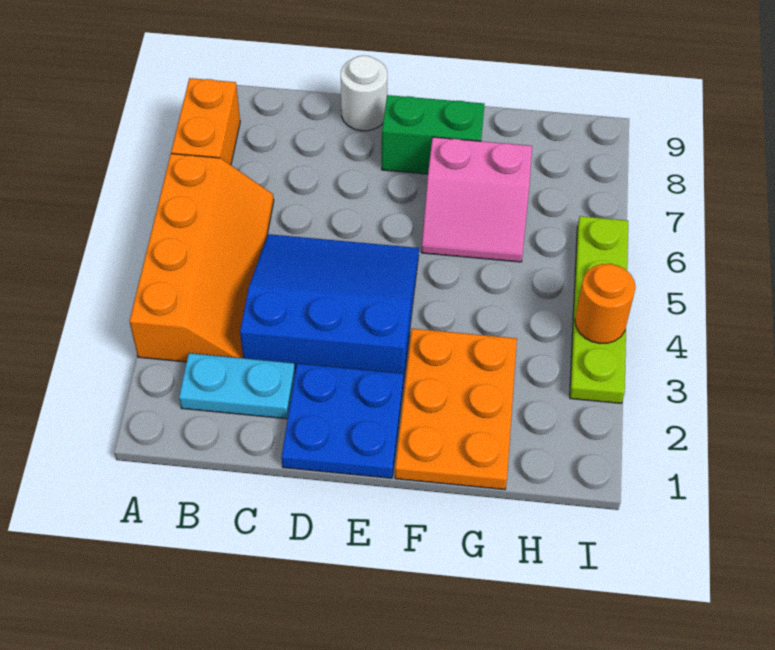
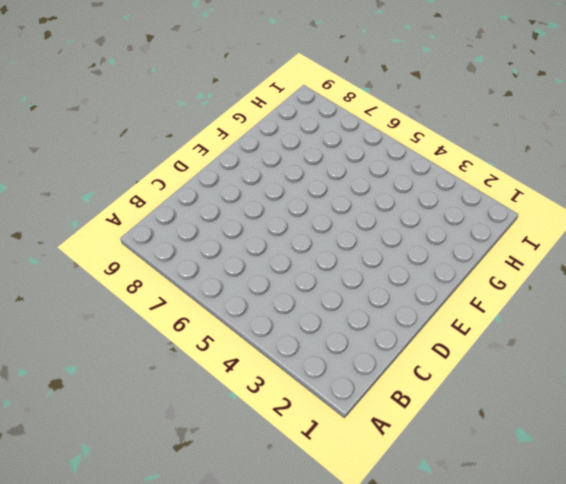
none -> orange 2x4 slope [130,154,274,362]
none -> orange 1x2 brick [171,78,240,165]

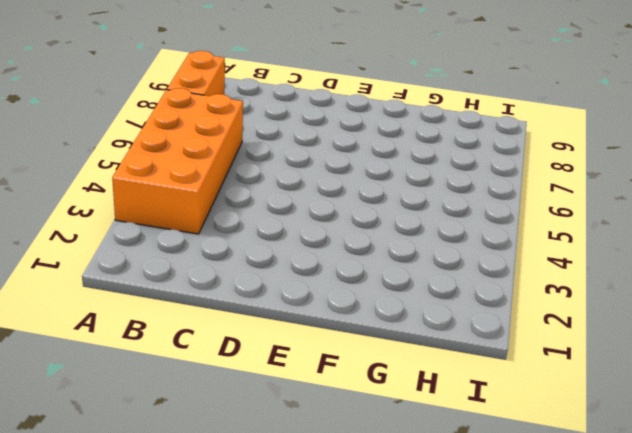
orange 2x4 brick [112,88,243,234] -> orange 2x4 slope [130,154,274,362]
none -> cyan 1x2 plate [179,353,295,419]
none -> blue 3x3 slope [240,234,419,382]

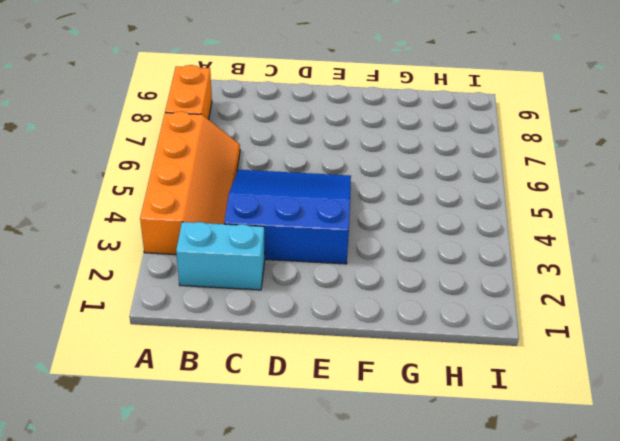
cyan 1x2 brick [176,222,265,290] -> cyan 1x2 plate [179,353,295,419]
none -> blue 2x2 plate [281,363,404,478]
none -> white 1x1 round brick [341,56,387,131]

